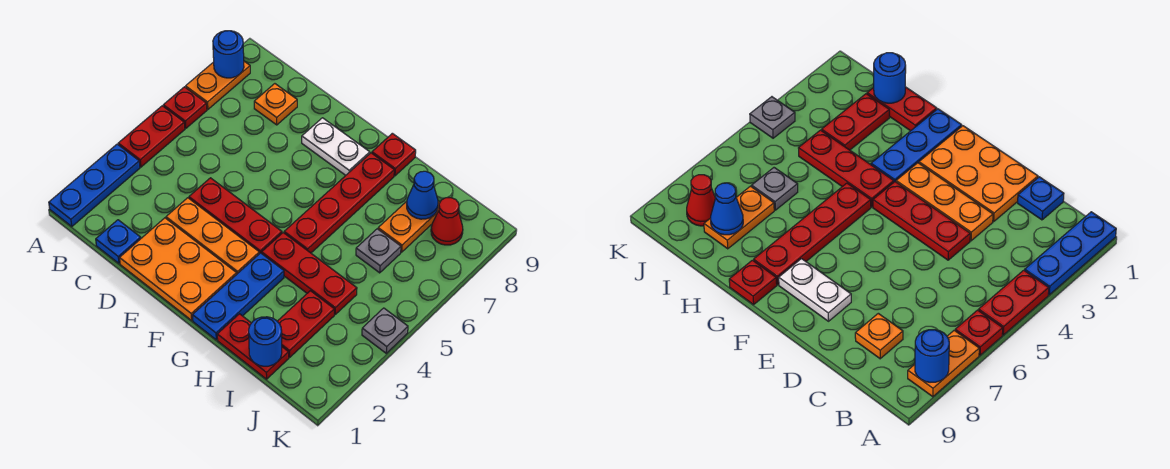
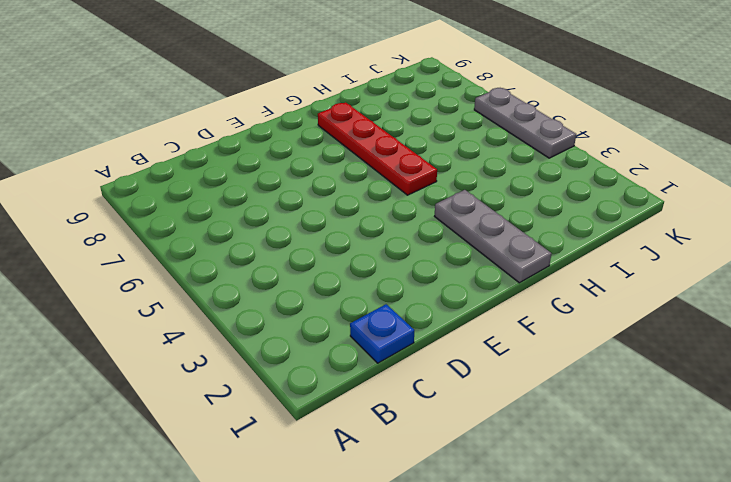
grey 1x3 plate [435,190,552,283] -> blue 1x3 plate [192,253,284,340]
grey 1x3 plate [474,88,576,158] -> grey 1x1 plate [362,308,408,353]
none -> blue 1x3 plate [49,144,140,226]
none -> red 1x2 plate [118,106,185,167]
none -> red 1x1 plate [163,87,207,128]

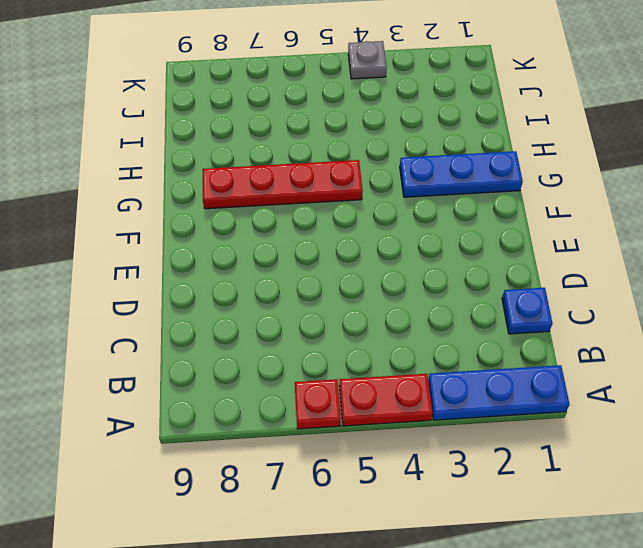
none -> orange 1x2 plate [186,61,250,109]
none -> orange 1x1 plate [254,84,297,125]
none -> orange 2x3 plate [120,218,237,320]

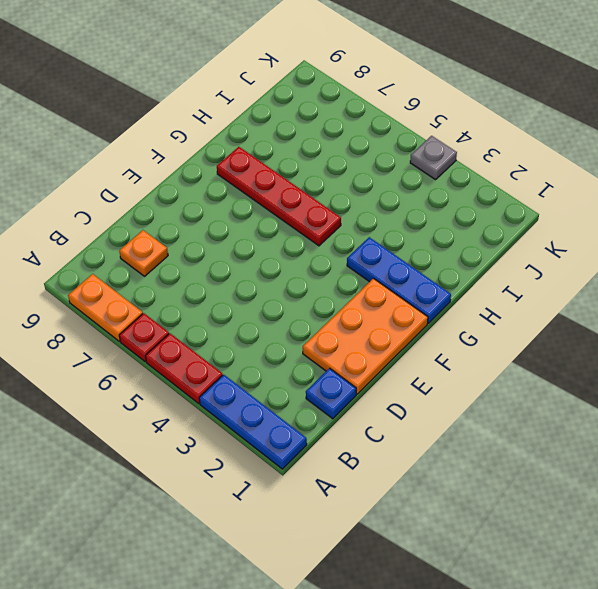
none -> orange 1x3 plate [166,198,259,274]
none -> red 1x3 plate [189,178,282,254]
none -> white 1x2 plate [302,118,370,175]

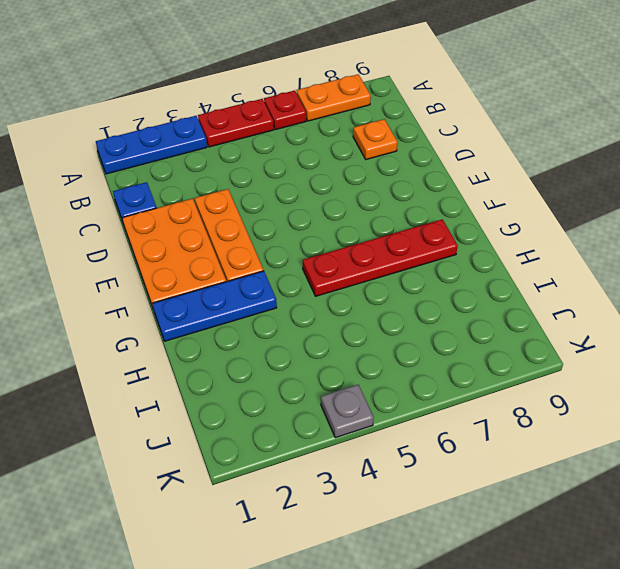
none -> red 1x3 plate [189,178,282,254]
none -> white 1x2 plate [302,118,370,175]
none -> red 1x3 plate [262,233,357,314]

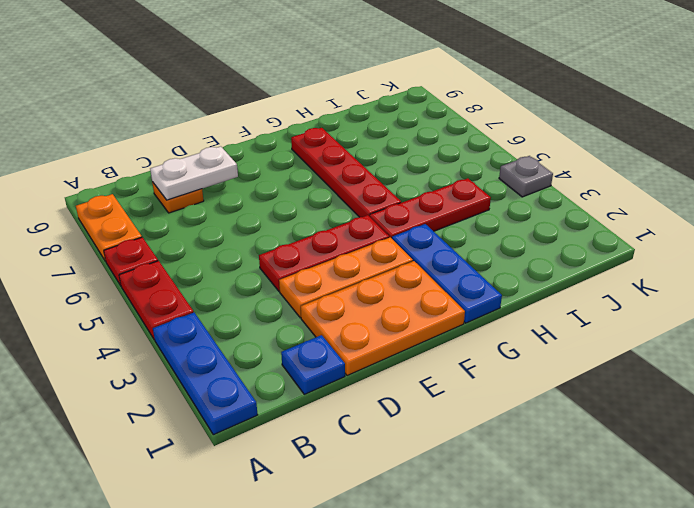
white 1x2 plate [150,146,238,200] -> white 1x2 plate moved to [302,118,370,175]
none -> red 1x1 plate [372,133,416,176]
none -> red 1x2 plate [217,314,289,379]
none -> red 1x2 plate [277,291,334,357]

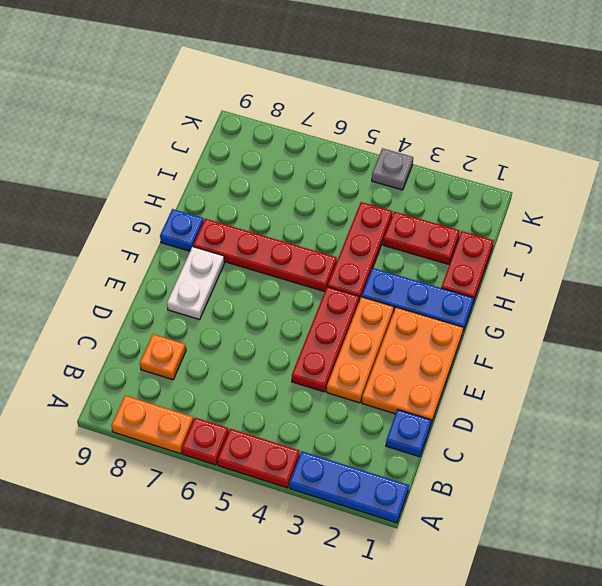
blue 1x1 plate [160,209,204,251] -> red 1x1 plate [372,133,416,176]
none -> grey 1x1 plate [356,229,401,273]
none -> orange 1x2 plate [378,201,440,252]
none -> red 1x1 cone [431,198,463,245]

